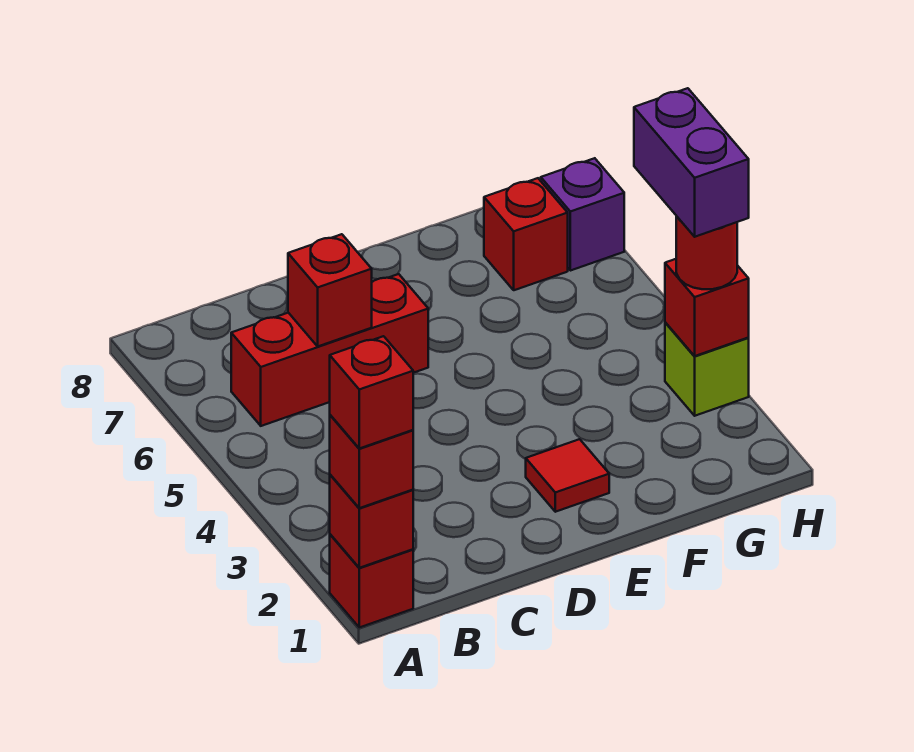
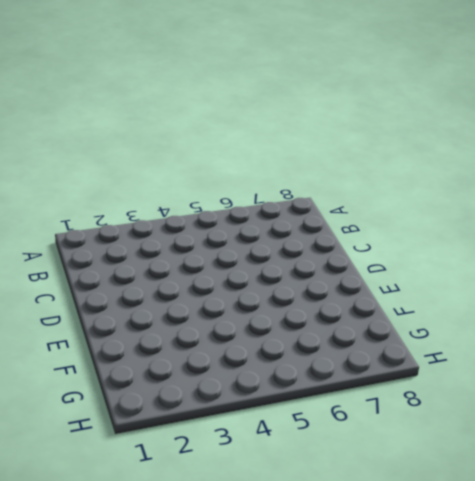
none -> red 1x1 brick [330,534,413,627]
none -> red 1x3 brick [231,274,428,426]
none -> red 1x1 tile [526,439,609,512]

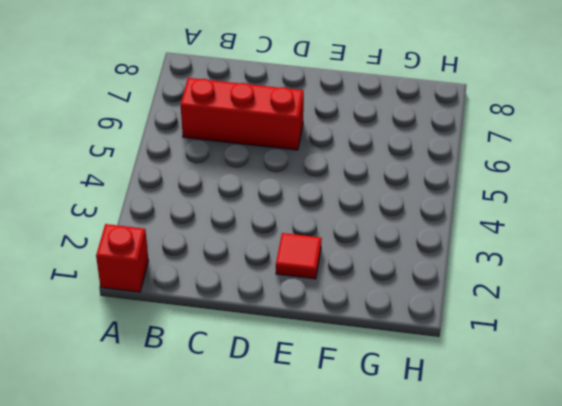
none -> red 1x1 brick [484,178,568,290]
none -> lime 1x1 brick [665,322,749,416]
none -> purple 1x1 brick [541,158,624,271]

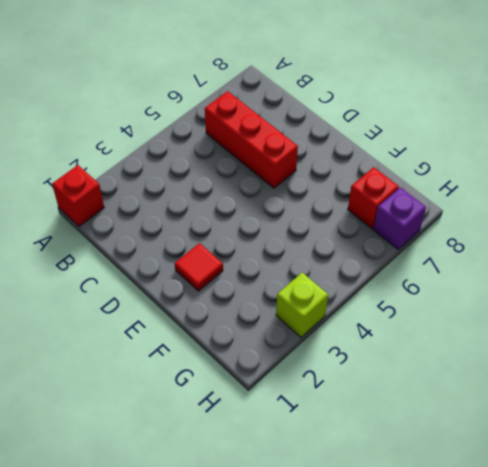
none -> red 1x1 brick [330,475,413,568]
none -> red 1x1 brick [288,234,372,346]
none -> red 1x1 brick [665,259,749,356]

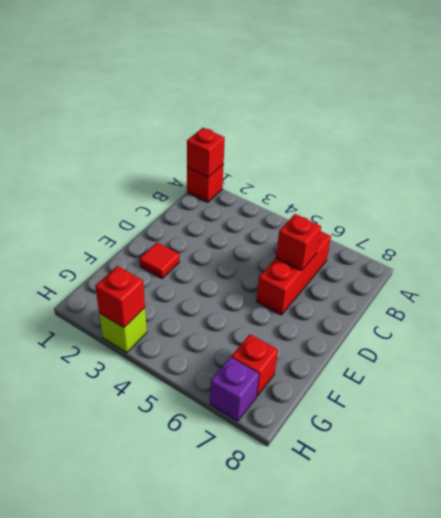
none -> red 1x1 brick [330,415,413,508]
none -> red 1x1 round brick [676,216,737,289]
none -> red 1x1 brick [330,336,413,448]

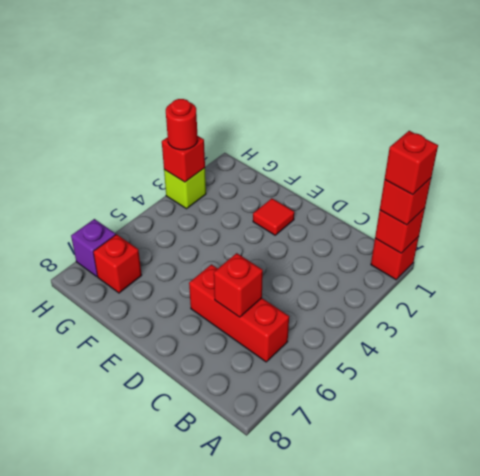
none -> purple 1x2 brick [634,88,749,237]

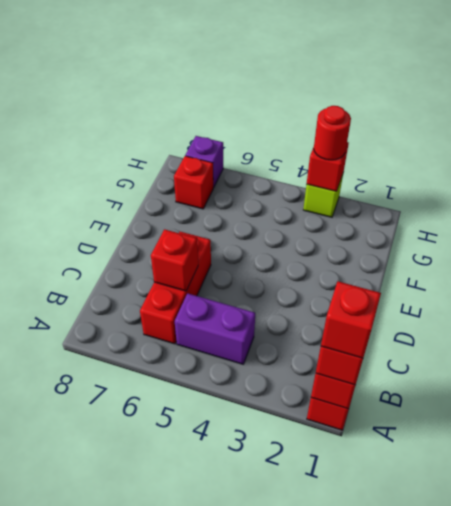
purple 1x2 brick [175,293,255,364] -> purple 1x2 brick moved to [634,88,749,237]
none -> red 1x1 tile [526,439,609,512]

